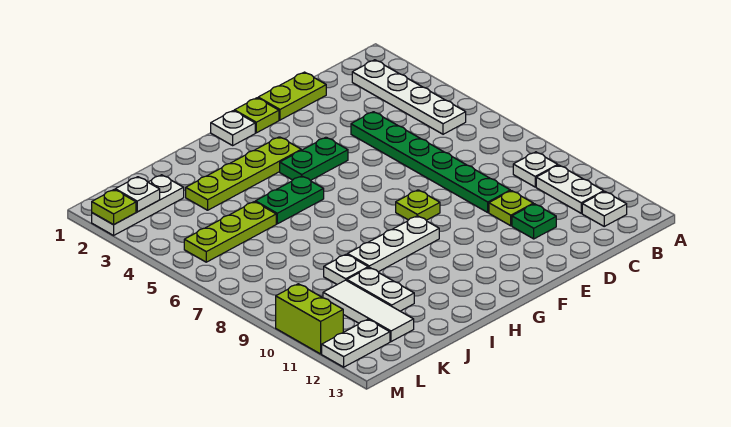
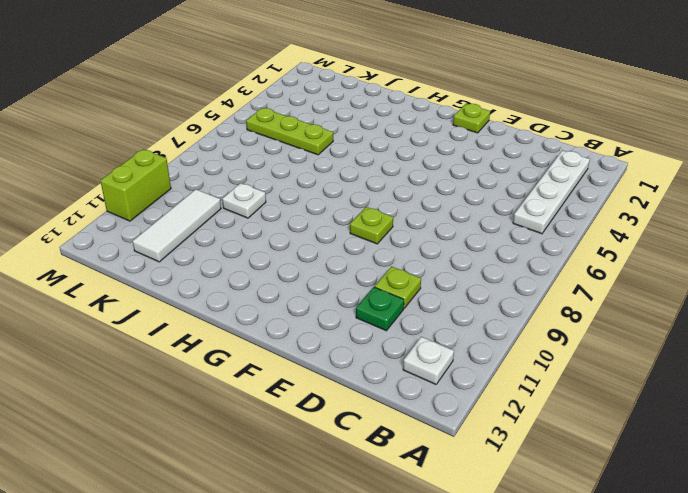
none -> white 1x1 plate [513,152,558,187]
none -> white 1x2 plate [536,165,604,213]
none -> lime 1x2 plate [258,72,326,120]

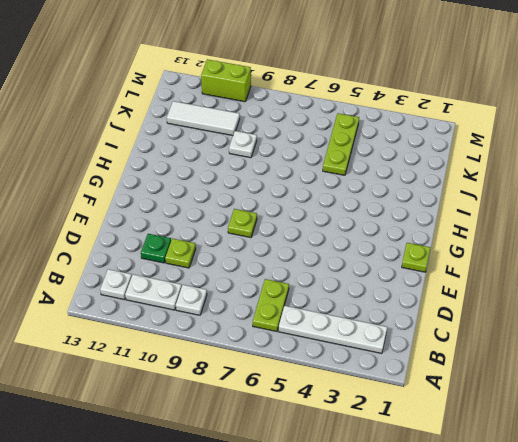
lime 1x2 plate [253,279,289,331] -> lime 1x2 plate moved to [258,72,326,120]
none -> green 1x6 plate [351,112,510,212]
none -> green 1x2 plate [280,137,348,181]
none -> white 1x1 plate [211,111,255,145]

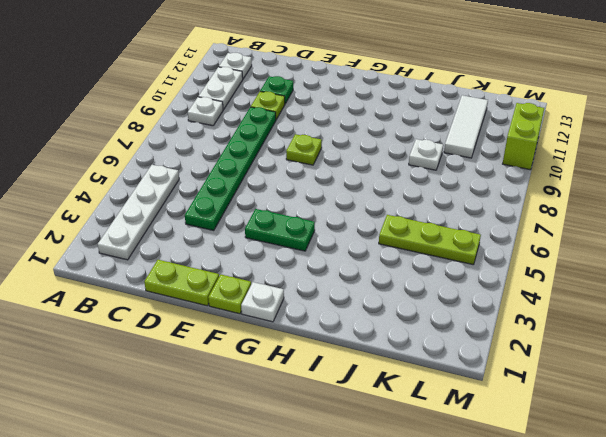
none -> lime 1x4 plate [186,137,301,210]
none -> white 1x3 plate [347,216,439,272]
none -> green 1x2 plate [255,176,324,224]

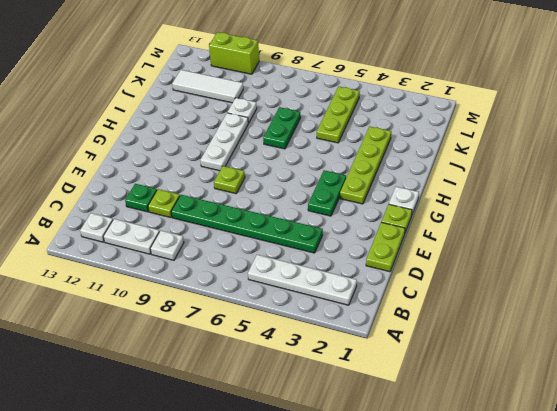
green 1x2 plate [263,107,301,149] -> green 1x2 plate moved to [255,176,324,224]
none -> white 1x2 plate [347,267,414,311]
none -> white 1x3 plate [92,175,184,235]
none -> white 1x2 plate [322,319,390,367]

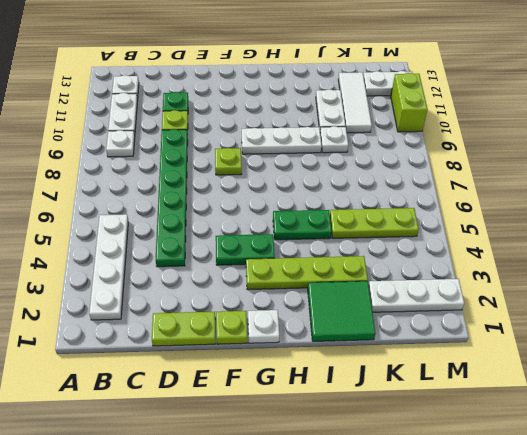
green 2x2 tile [308,281,375,341] -> none
none -> white 1x1 plate [115,177,160,212]
none -> lime 1x1 plate [92,190,136,225]

